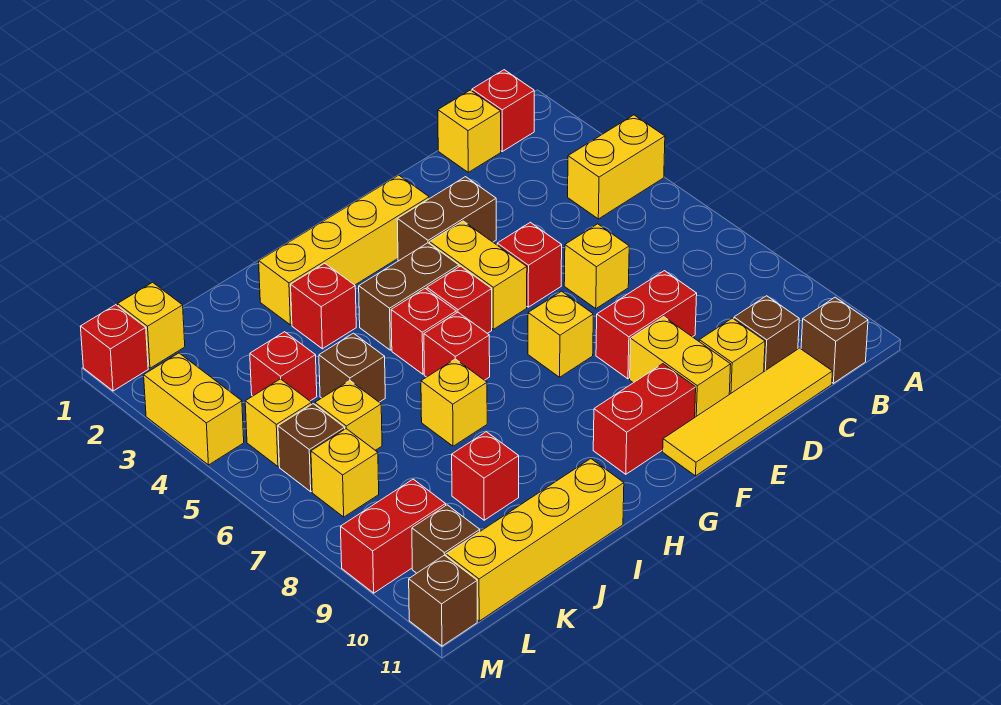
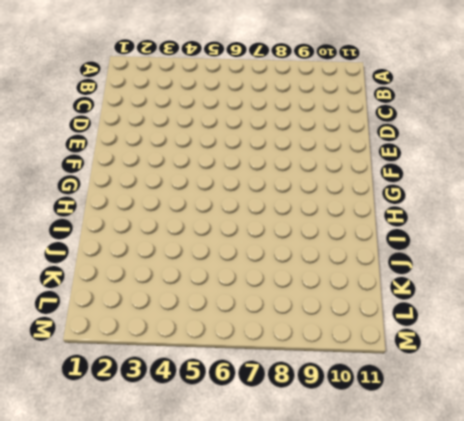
none -> yellow 1x2 brick [568,115,665,219]
none -> red 1x1 brick [472,70,534,151]
none -> brown 1x1 brick [801,297,868,383]
none -> yellow 1x1 brick [438,90,501,172]

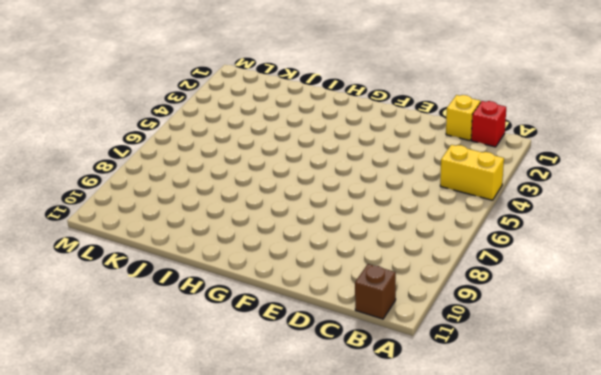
none -> brown 1x1 brick [734,296,799,371]
none -> yellow 1x4 tile [663,348,833,476]
none -> yellow 1x1 brick [564,224,629,309]
none -> red 1x2 brick [596,271,697,379]

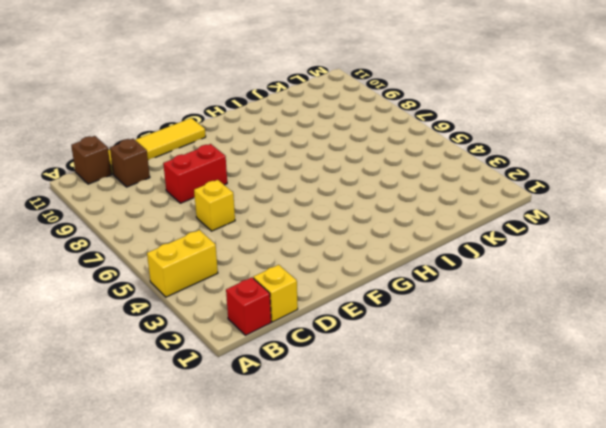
none -> yellow 1x1 brick [699,318,765,394]
none -> brown 1x2 brick [397,177,496,261]
none -> red 1x1 brick [497,222,562,307]
none -> yellow 1x2 brick [630,317,731,417]

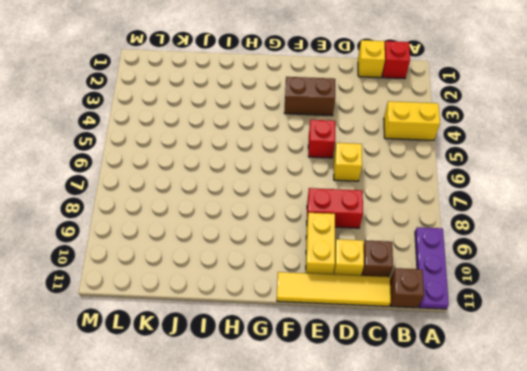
purple 1x3 plate [415,227,449,309] -> none
none -> yellow 1x4 brick [259,175,429,325]
none -> yellow 1x2 brick [430,221,527,329]
none -> yellow 1x1 brick [528,291,593,377]
none -> red 1x2 brick [593,364,696,474]

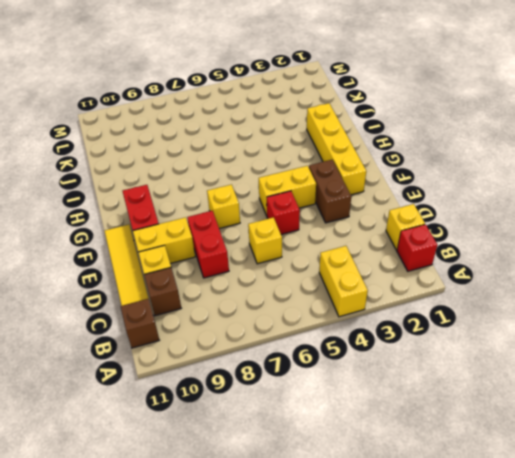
none -> brown 1x2 brick [359,243,459,350]
none -> red 1x1 brick [427,266,492,333]
none -> red 1x1 brick [391,289,456,374]
none -> red 1x1 brick [424,312,490,380]

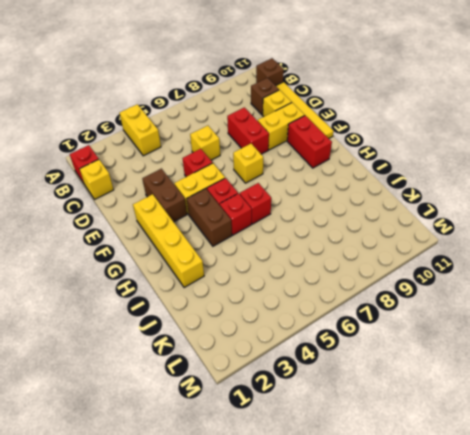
none -> red 1x1 brick [291,263,356,349]
none -> yellow 1x1 brick [421,359,487,446]
none -> yellow 1x4 brick [446,459,624,621]
none -> brown 1x1 brick [319,333,385,402]

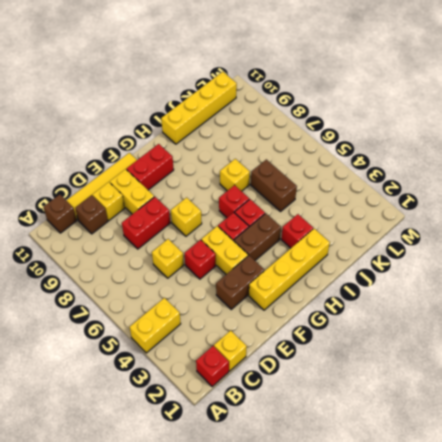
brown 1x2 brick [251,159,297,211] -> brown 1x1 brick [319,333,385,402]
none -> red 1x1 brick [452,432,519,520]
none -> red 1x1 brick [250,332,317,401]
none -> yellow 1x1 brick [315,381,382,450]
none -> yellow 1x1 brick [118,282,185,368]

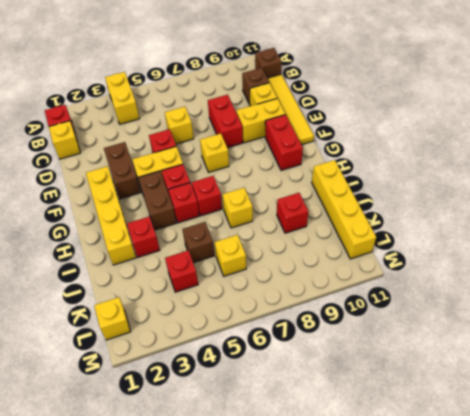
none -> yellow 1x1 brick [245,379,312,466]
none -> brown 1x1 brick [278,404,345,492]
none -> yellow 1x1 brick [311,429,379,517]
none -> red 1x2 brick [341,479,446,593]

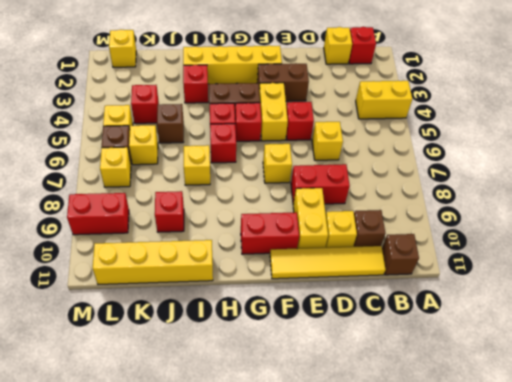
none -> brown 1x1 brick [412,505,480,573]
none -> red 1x1 brick [80,305,148,391]
none -> yellow 1x2 brick [144,353,244,465]
none -> brown 1x1 brick [409,555,477,646]

